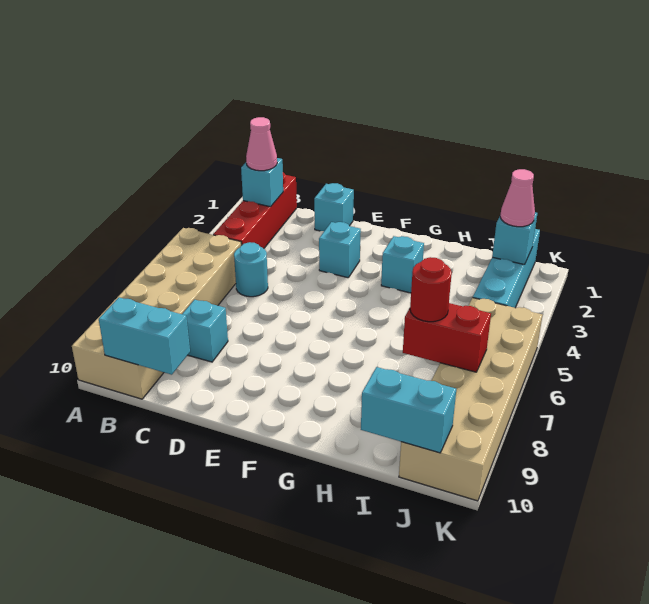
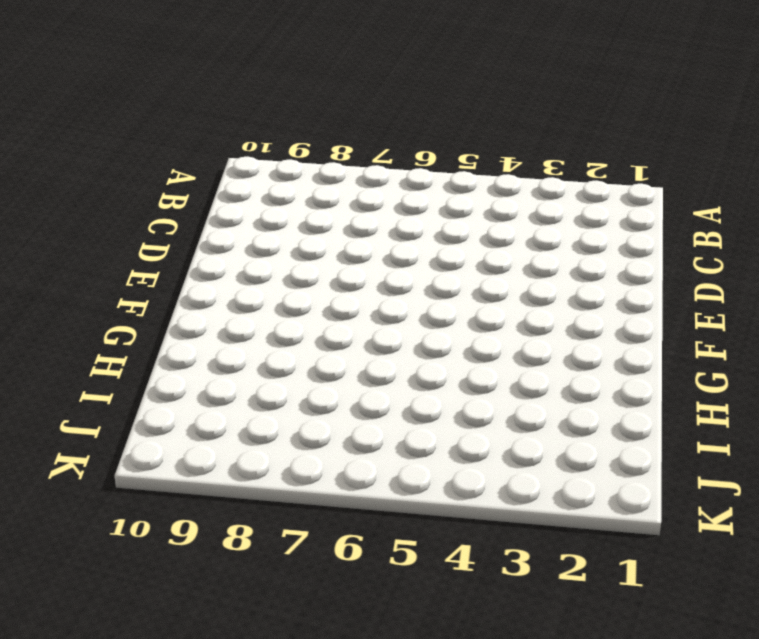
none -> tan 2x6 brick [72,228,242,399]
none -> red 1x4 brick [213,172,297,248]
none -> cyan 1x1 round brick [234,242,268,297]

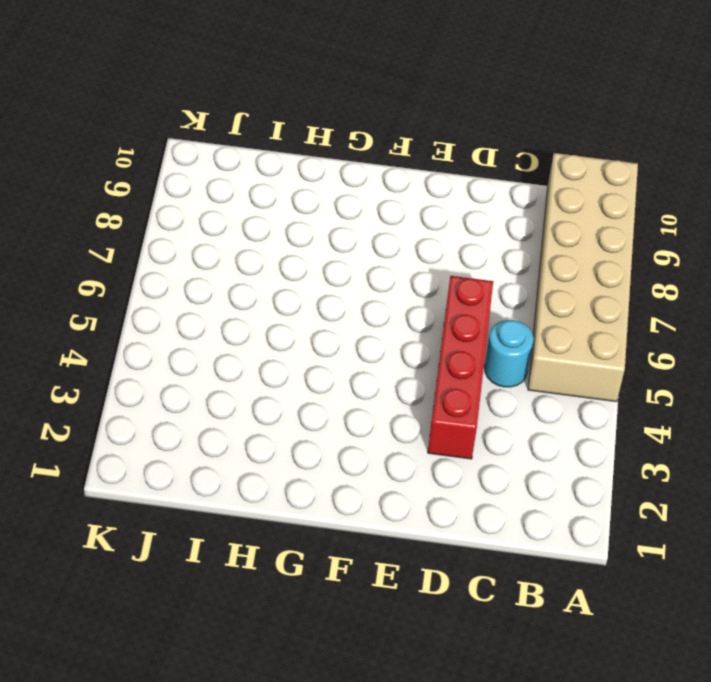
red 1x4 brick [428,276,493,459] -> red 1x4 brick moved to [213,172,297,248]
none -> cyan 1x1 brick [182,300,228,362]
none -> cyan 1x1 brick [314,183,354,231]
none -> cyan 1x1 brick [319,222,361,278]

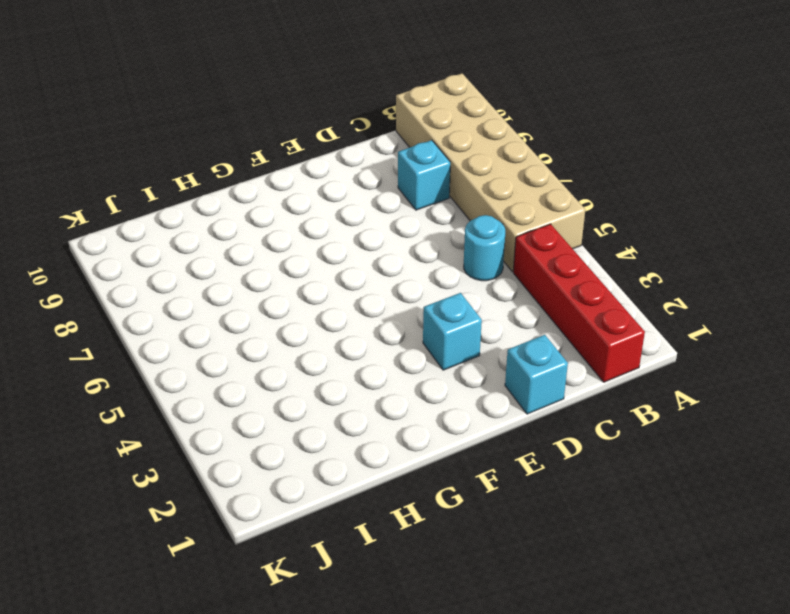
none -> cyan 1x1 brick [381,236,424,293]
none -> cyan 1x4 brick [473,229,540,308]
none -> tan 2x6 brick [399,298,543,501]

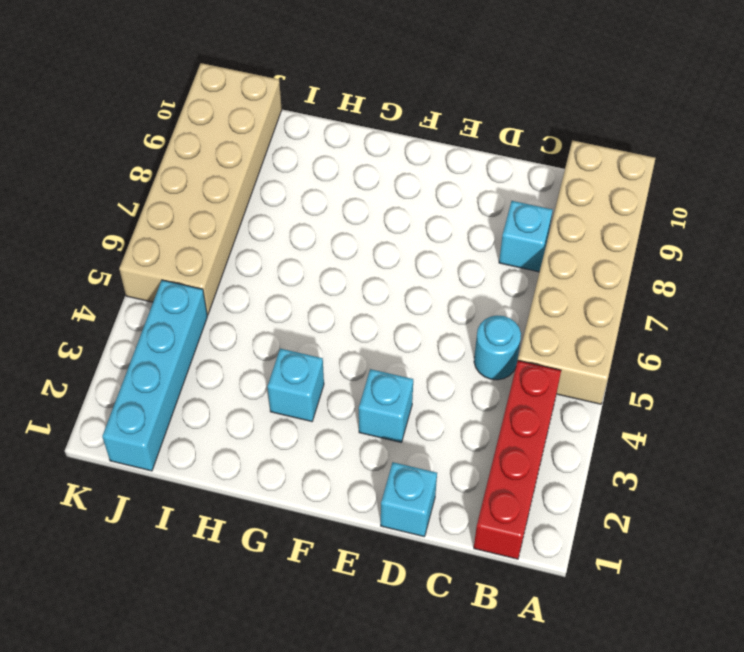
none -> cyan 1x1 brick [241,158,283,207]
none -> cyan 1x2 brick [99,297,190,375]
none -> red 1x2 brick [403,303,491,372]

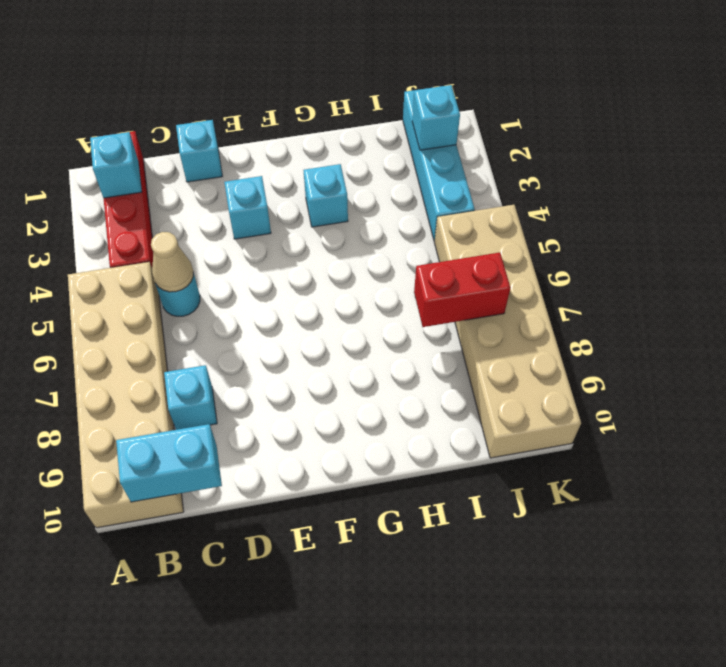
tan 1x1 cone [151,232,193,292] -> none
none -> cyan 1x2 brick [361,367,456,453]
none -> pink 1x1 cone [246,117,277,171]
none -> red 1x1 round brick [410,257,452,322]

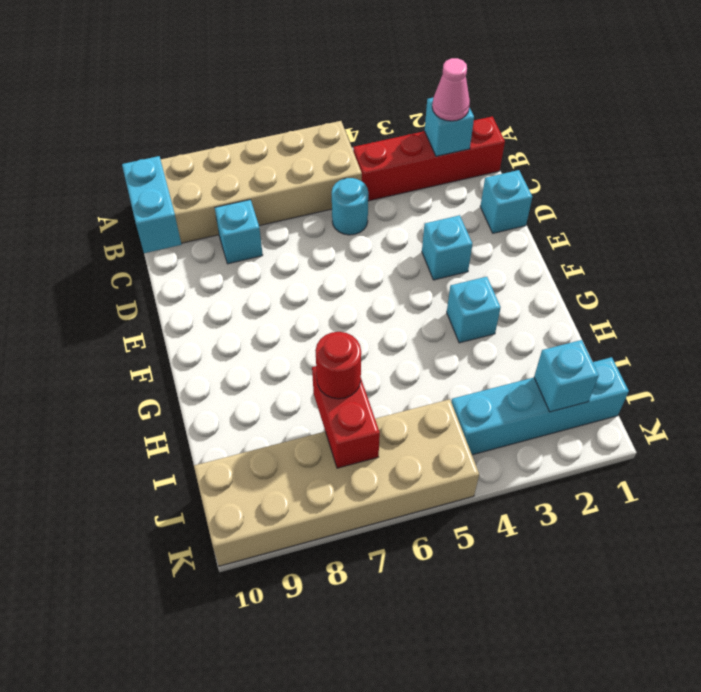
none -> cyan 1x2 brick [361,367,456,453]
none -> pink 1x1 cone [500,169,535,227]

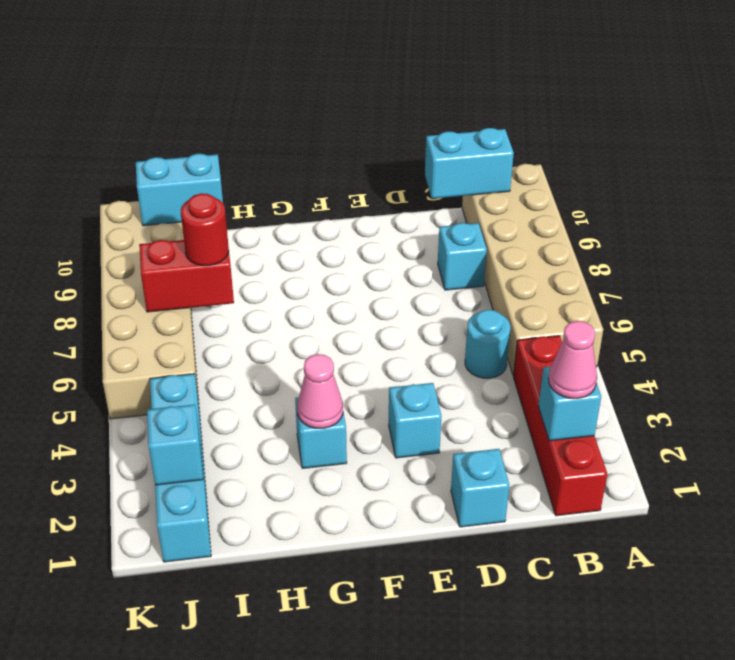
pink 1x1 cone [297,354,343,428] -> pink 1x1 cone moved to [500,169,535,227]

